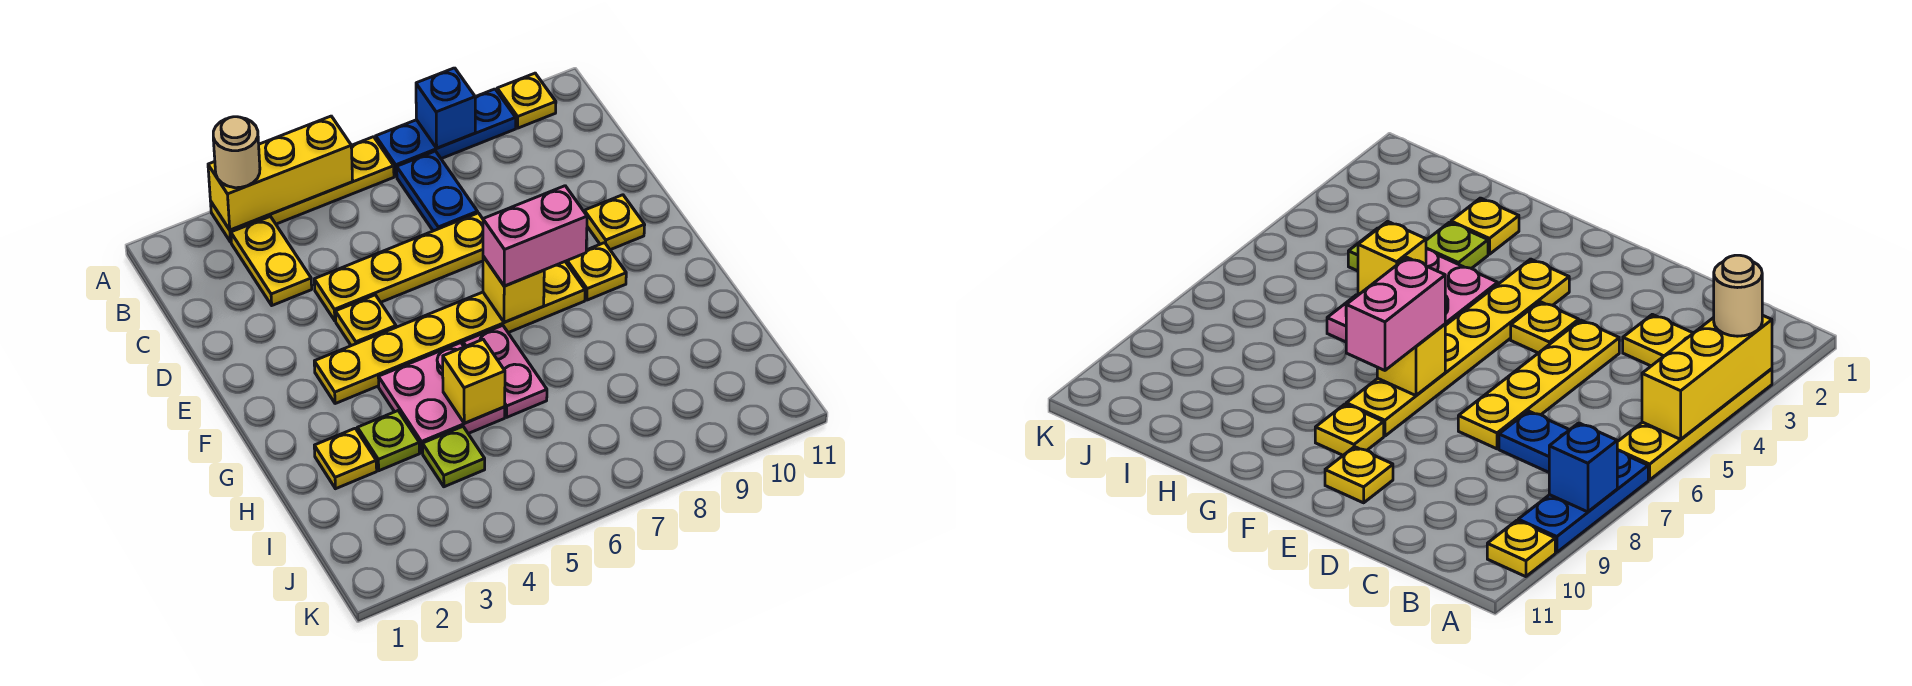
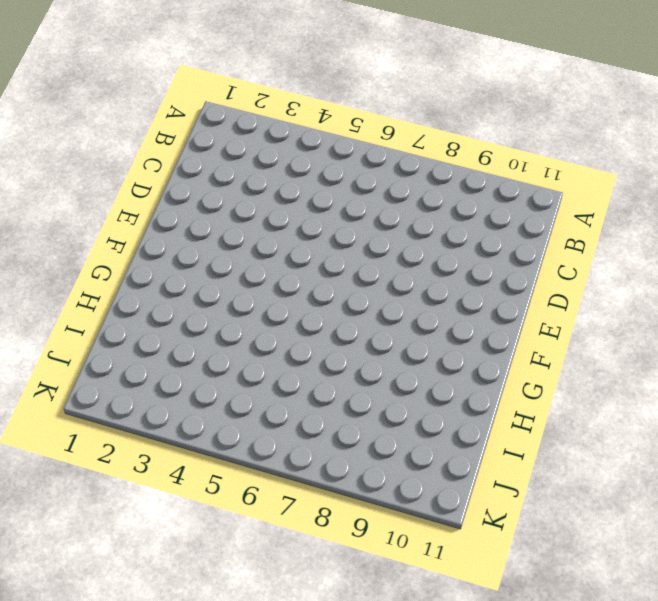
none -> yellow 1x4 plate [211,137,394,242]
none -> blue 1x3 plate [376,89,516,176]
none -> yellow 1x1 plate [497,73,556,128]

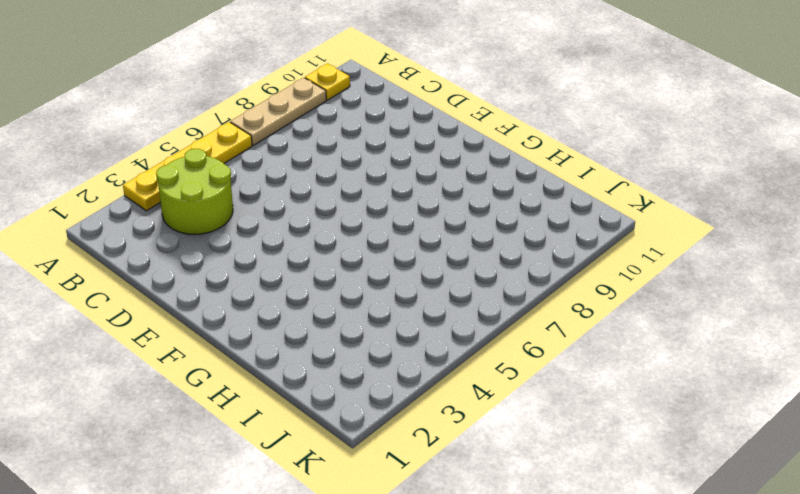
tan 1x3 plate [230,78,326,145] -> blue 1x3 plate [376,89,516,176]
lime 2x2 round brick [156,149,233,234] -> yellow 1x2 plate [231,217,312,305]
none -> blue 1x2 plate [397,151,478,231]
none -> yellow 1x4 plate [314,213,483,321]
none -> yellow 1x1 plate [335,295,396,346]

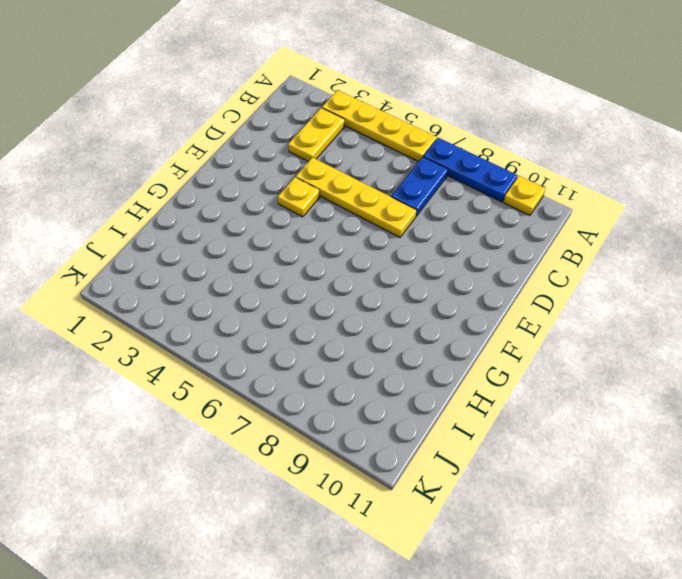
none -> yellow 1x1 plate [584,195,645,250]
none -> yellow 1x6 plate [314,262,585,404]
none -> yellow 1x1 plate [565,243,626,300]

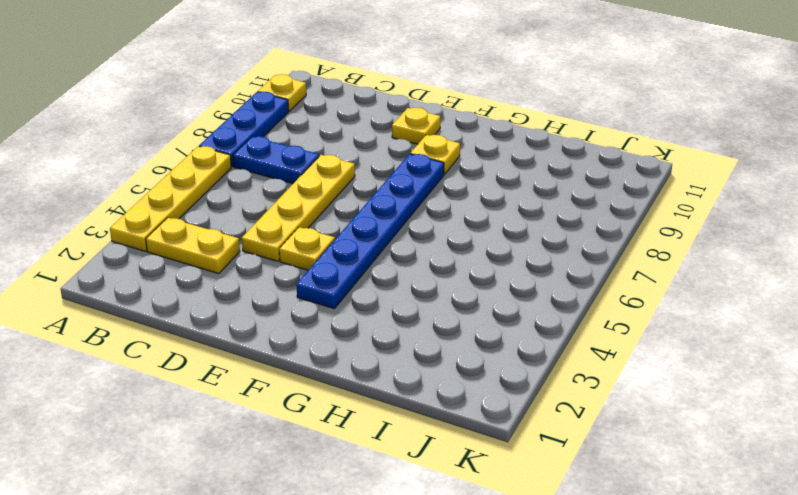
blue 1x6 plate [296,154,444,309] -> yellow 1x6 plate [314,262,585,404]
none -> pink 2x2 plate [378,343,505,453]
none -> pink 1x2 plate [463,325,547,417]
none -> yellow 1x1 plate [314,428,377,489]

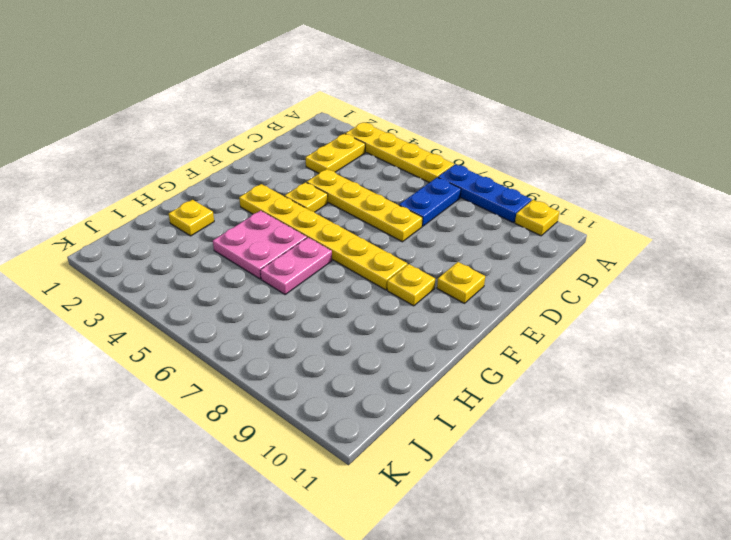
none -> lime 1x1 plate [358,411,420,471]
none -> lime 1x1 plate [423,427,485,487]
none -> yellow 1x3 brick [208,116,353,230]

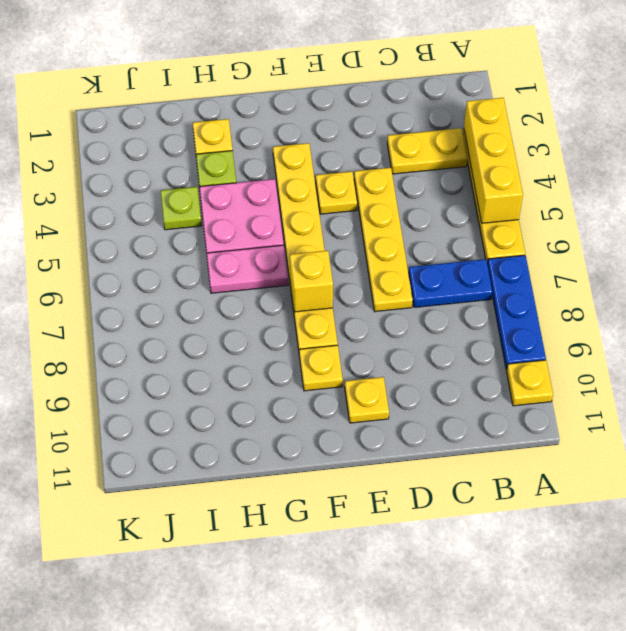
none -> blue 1x1 brick [416,68,475,148]
none -> yellow 1x1 brick [443,340,505,423]
none -> tan 1x1 round brick [213,117,260,188]

